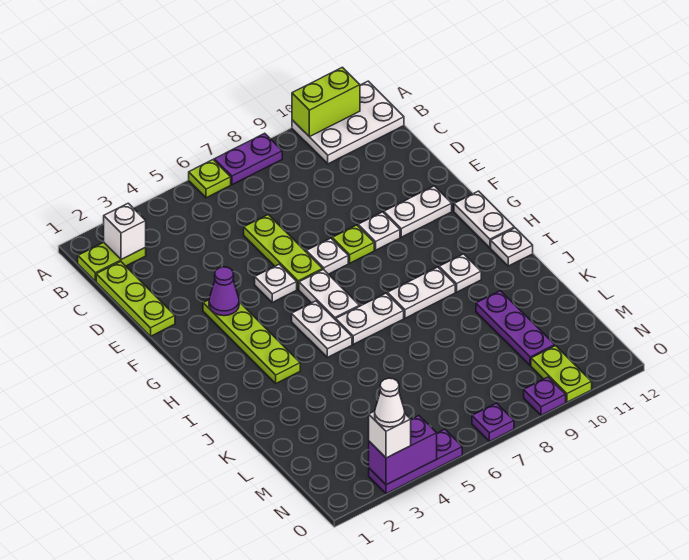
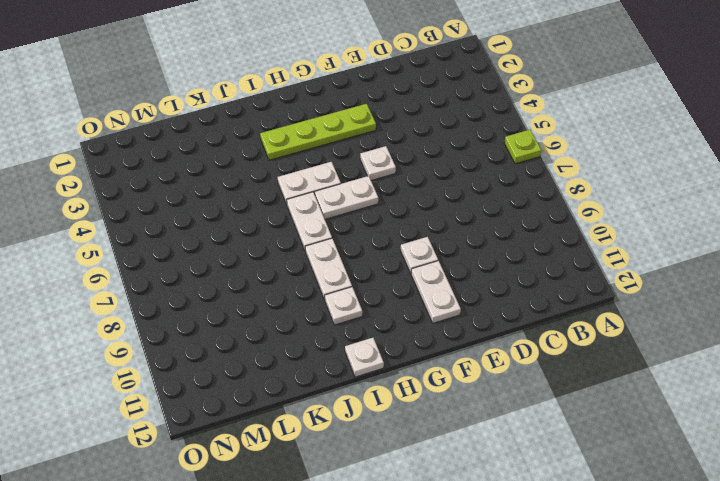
none -> purple 1x2 plate [214,133,282,185]
none -> white 2x3 plate [292,81,404,164]
none -> lime 1x2 plate [78,242,146,281]
none -> lime 1x3 plate [96,261,175,336]

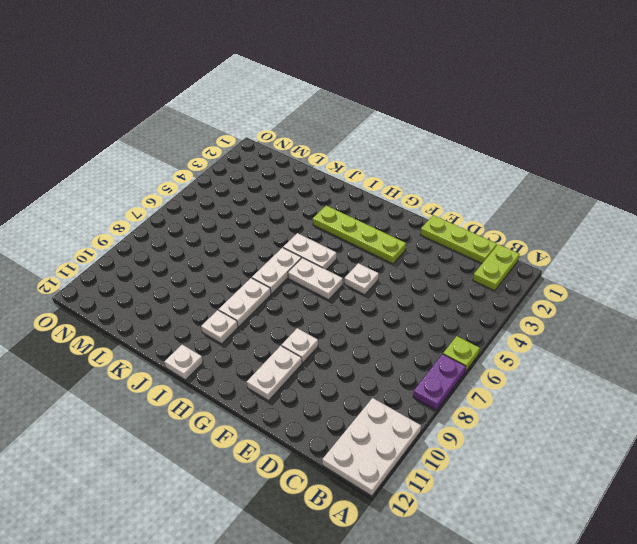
none -> lime 1x3 plate [244,215,323,289]
none -> white 1x1 plate [306,238,348,274]
none -> lime 1x1 plate [332,225,374,263]
none -> white 1x2 plate [454,191,514,248]

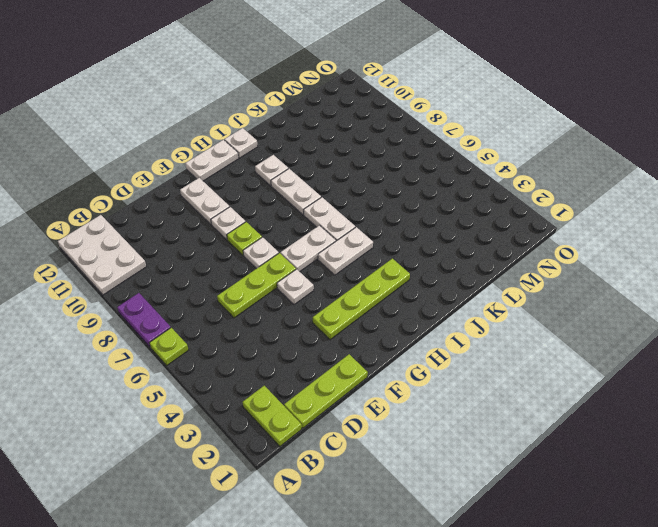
none -> purple 1x3 plate [476,291,555,366]
none -> lime 1x2 plate [531,346,592,402]
none -> purple 1x3 plate [369,429,462,494]
none -> purple 1x1 plate [472,403,514,441]

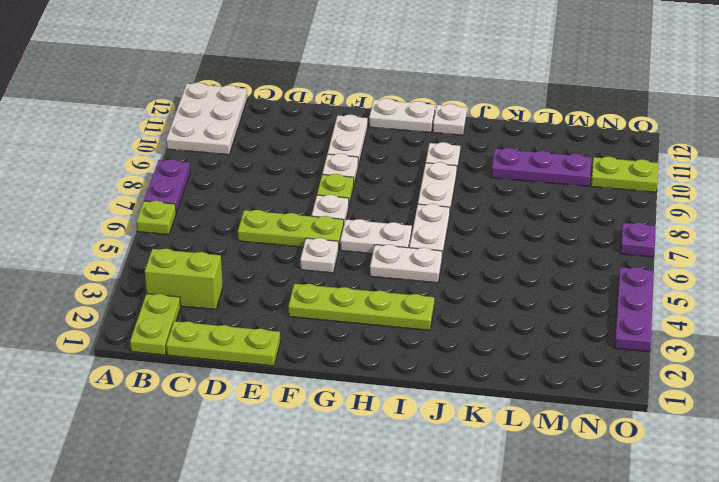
lime 1x2 brick [145,249,223,310] -> lime 1x2 brick turned to [292,67,360,137]
none -> purple 1x1 plate [524,377,566,415]
none -> white 1x1 brick [104,203,146,260]
none -> purple 1x1 cone [209,267,239,316]
none -> purple 1x2 brick [369,416,437,485]

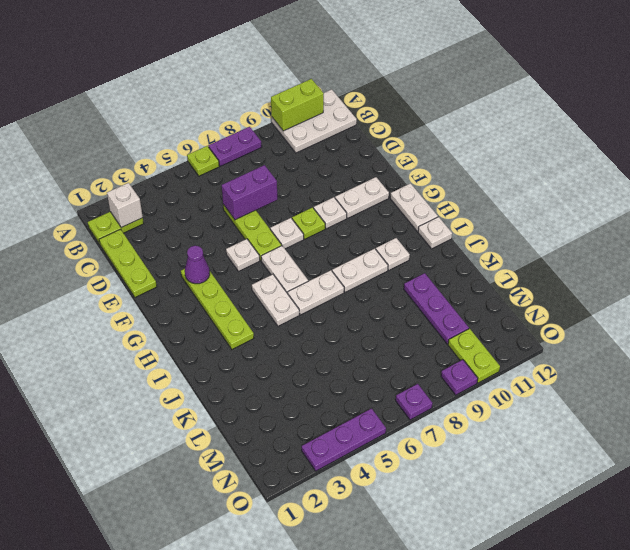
purple 1x2 brick [222,165,278,220] -> purple 1x2 brick moved to [369,416,437,485]
none -> white 1x1 brick [369,411,411,458]
none -> white 1x1 cone [375,378,405,427]

